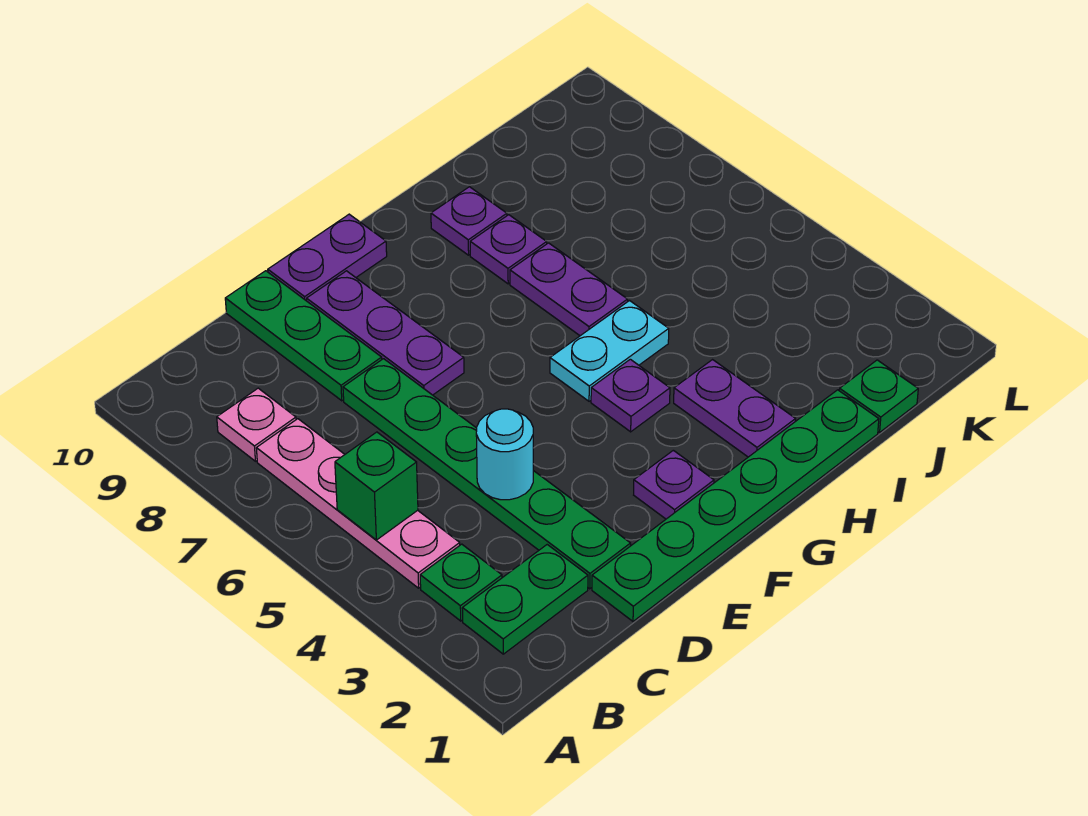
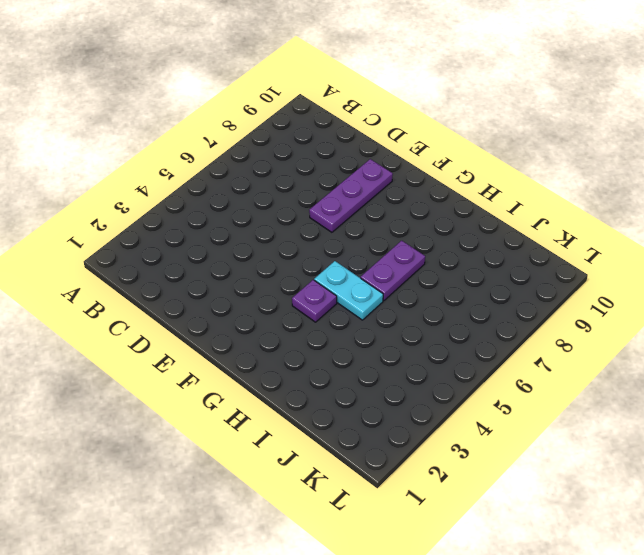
none -> green 1x2 plate [462,545,588,654]
none -> green 1x1 plate [420,544,502,621]
none -> pink 1x4 plate [256,419,460,588]

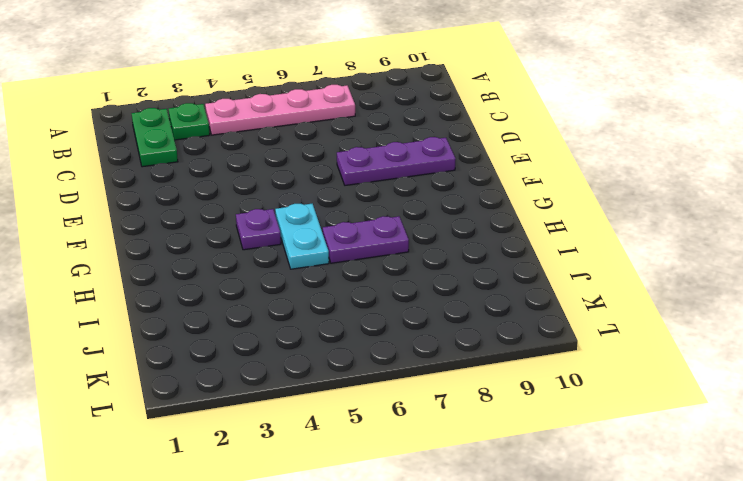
none -> pink 1x1 plate [217,388,296,461]
none -> green 1x6 plate [592,390,879,621]
none -> green 1x6 plate [343,359,631,589]

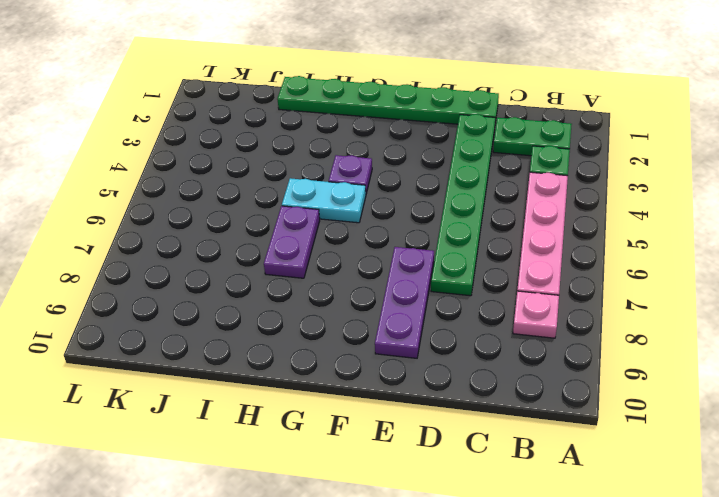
none -> green 1x3 plate [225,271,382,401]
none -> purple 1x2 plate [268,214,387,301]
none -> purple 1x1 plate [634,450,714,519]

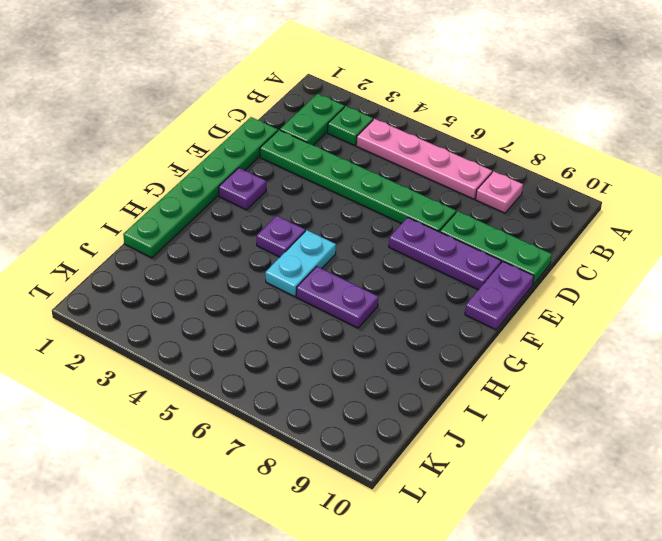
none -> purple 1x2 plate [674,360,796,457]
none -> purple 1x1 plate [470,215,547,284]
none -> purple 1x1 plate [431,187,507,255]

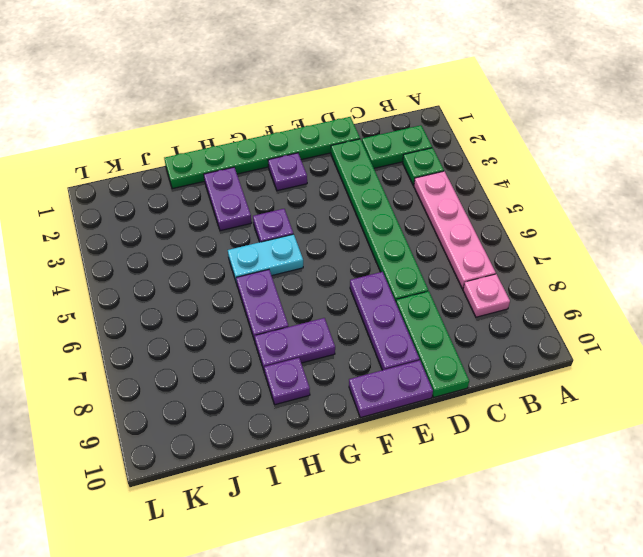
purple 1x2 plate [255,318,335,372] -> purple 1x1 plate [470,215,547,284]
none -> green 1x1 plate [839,360,918,432]
none -> green 1x1 brick [335,432,418,540]
none -> cyan 1x1 round brick [476,409,533,500]

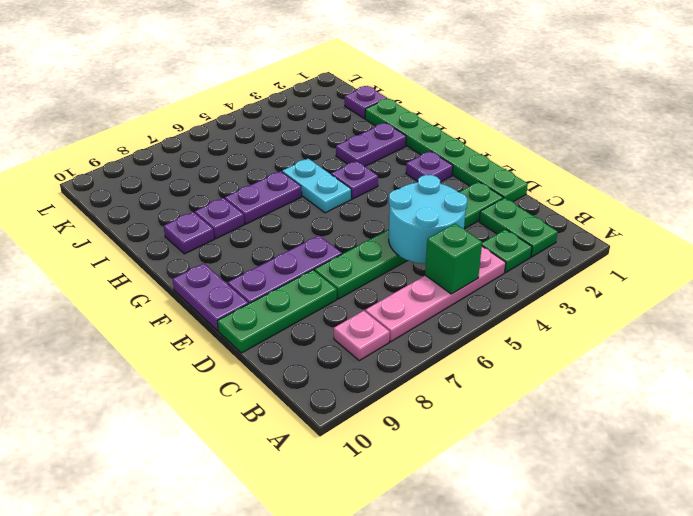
cyan 2x2 round brick [389,175,467,264] -> cyan 1x1 round brick [476,409,533,500]
purple 1x1 plate [345,86,387,118] -> green 1x1 plate [839,360,918,432]

